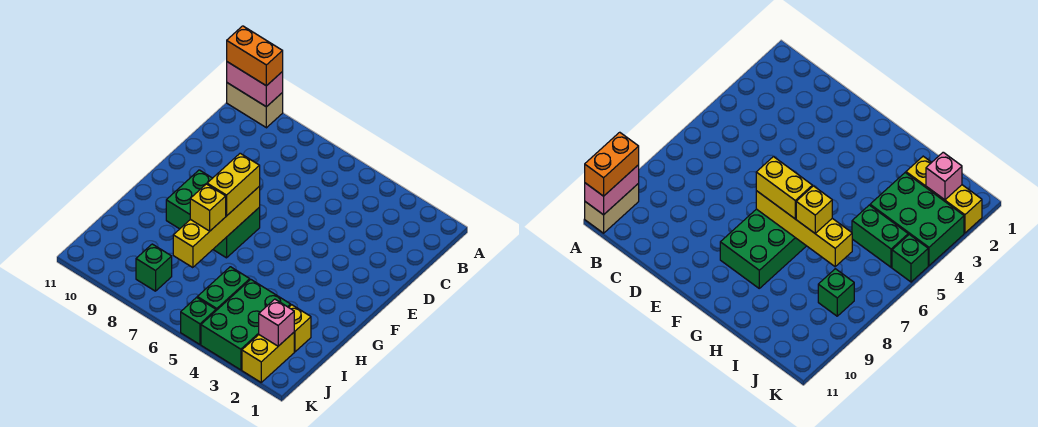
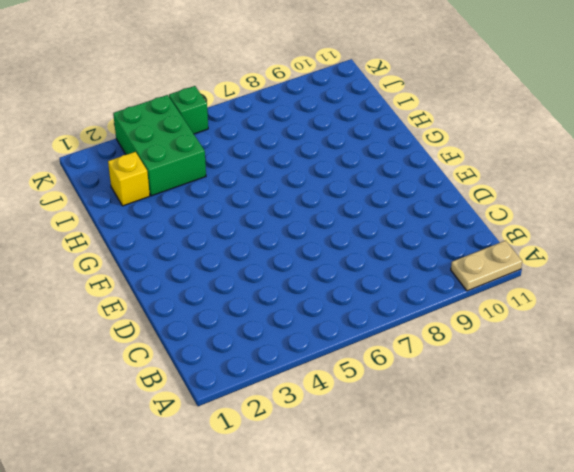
tan 1x2 plate [451,241,522,291] -> tan 1x2 brick [227,83,283,128]
none -> green 2x3 brick [166,170,260,258]
none -> green 1x2 brick [197,267,250,310]
none -> yellow 1x2 brick [242,333,294,382]

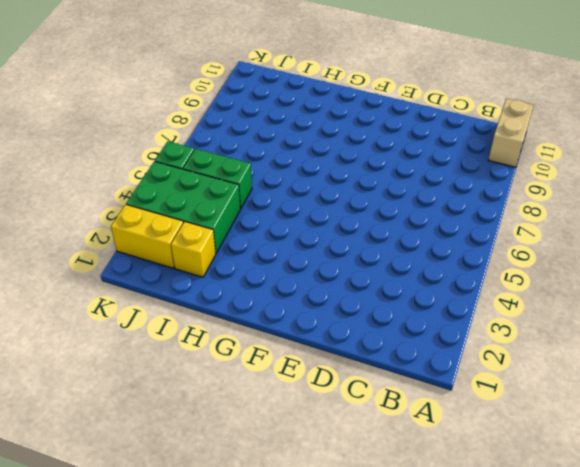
none -> green 2x3 brick [166,170,260,258]
none -> green 1x1 brick [136,244,172,291]
none -> pink 1x2 brick [227,62,283,107]

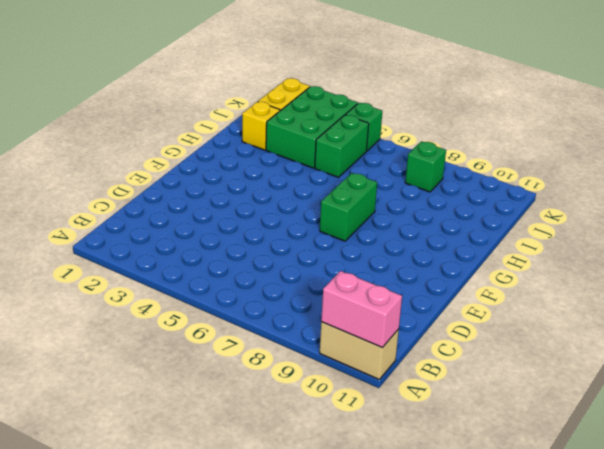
green 1x2 brick [320,173,377,241] -> green 2x3 brick [166,170,260,258]
none -> yellow 1x4 brick [173,187,260,268]
none -> pink 1x1 brick [259,299,294,346]
none -> orange 1x2 brick [227,26,283,86]

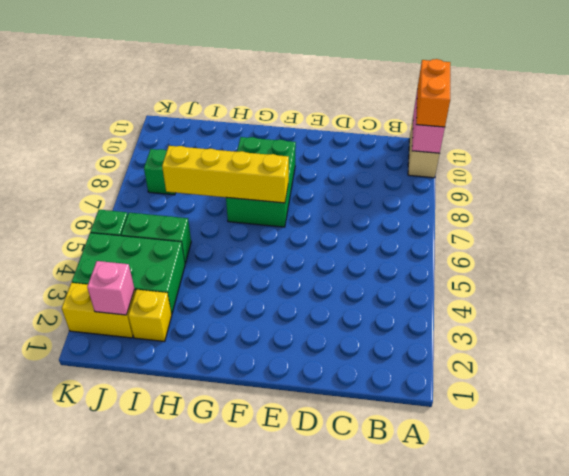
none -> yellow 1x2 brick [207,153,260,216]
none -> yellow 1x1 brick [190,184,226,231]

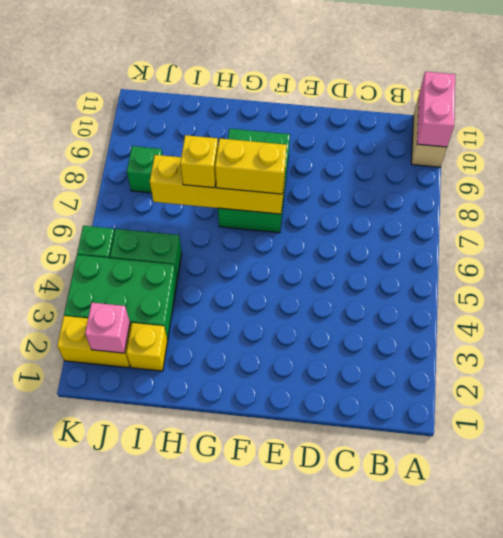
none -> orange 1x2 brick [227,26,283,86]

